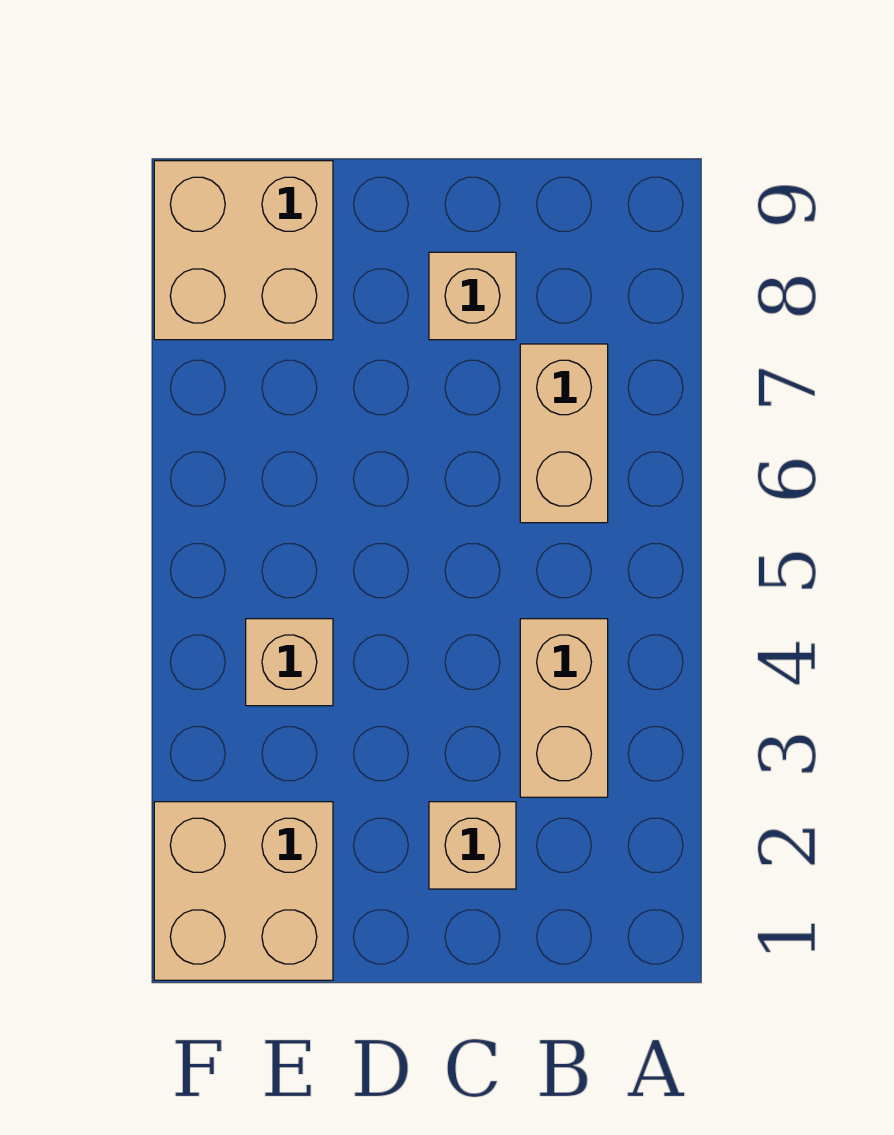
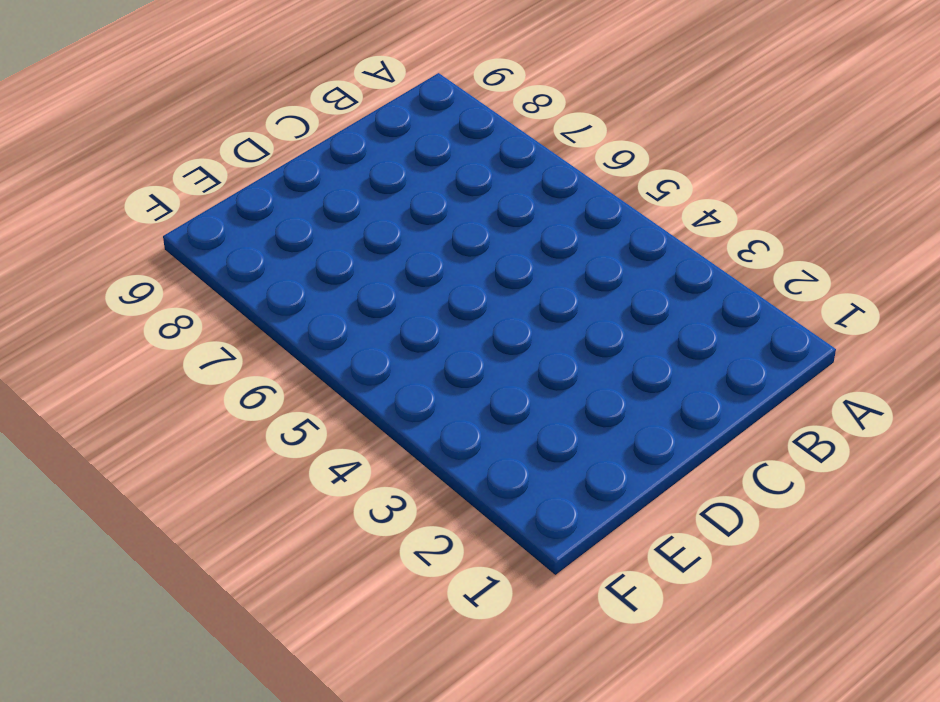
none -> tan 1x2 brick [520,619,608,797]
none -> tan 1x2 brick [520,344,608,523]

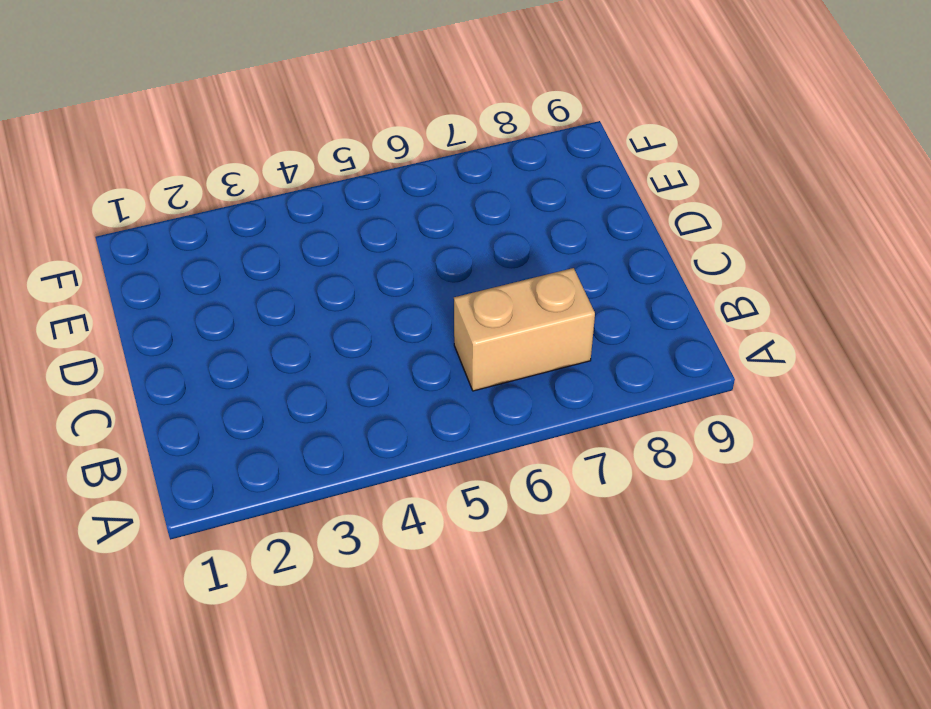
none -> tan 1x2 brick [520,619,608,797]
none -> tan 1x1 brick [429,802,516,889]

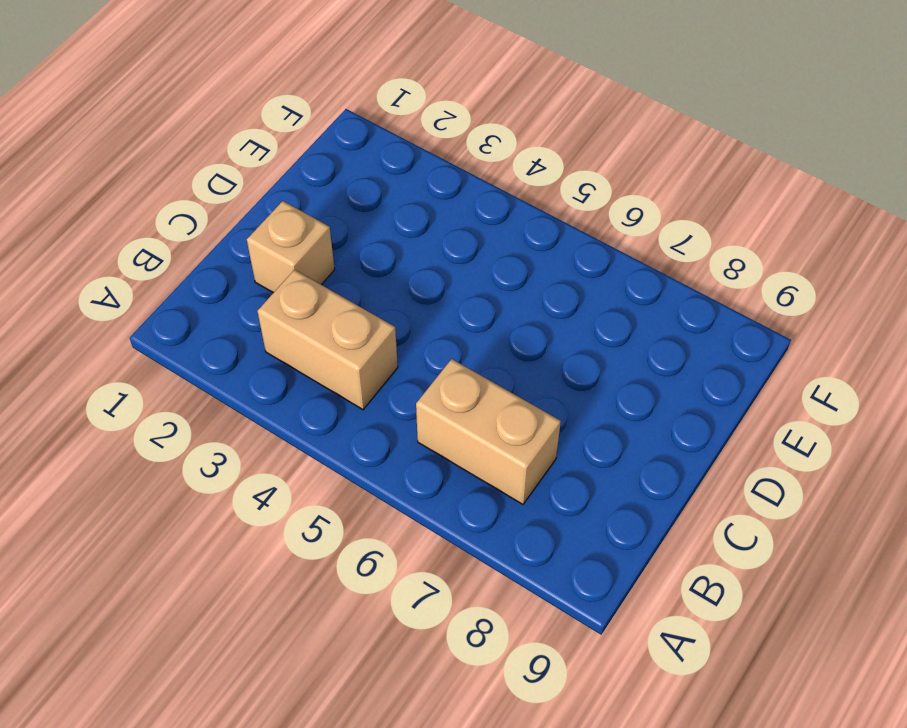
none -> tan 1x1 brick [429,252,516,340]
none -> tan 2x2 brick [154,802,333,980]

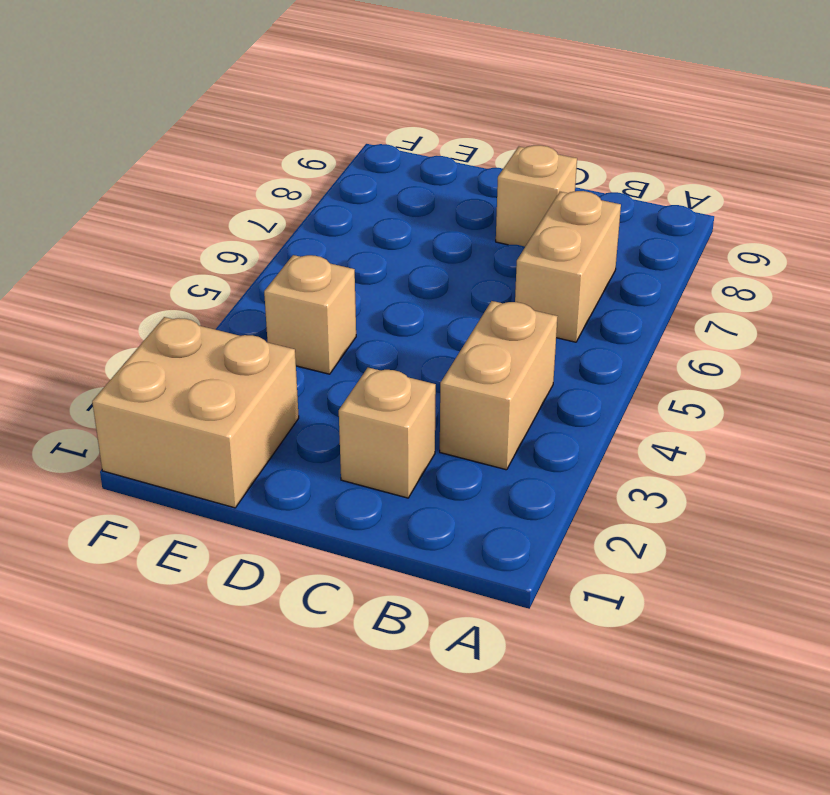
none -> tan 2x2 brick [154,161,333,340]

